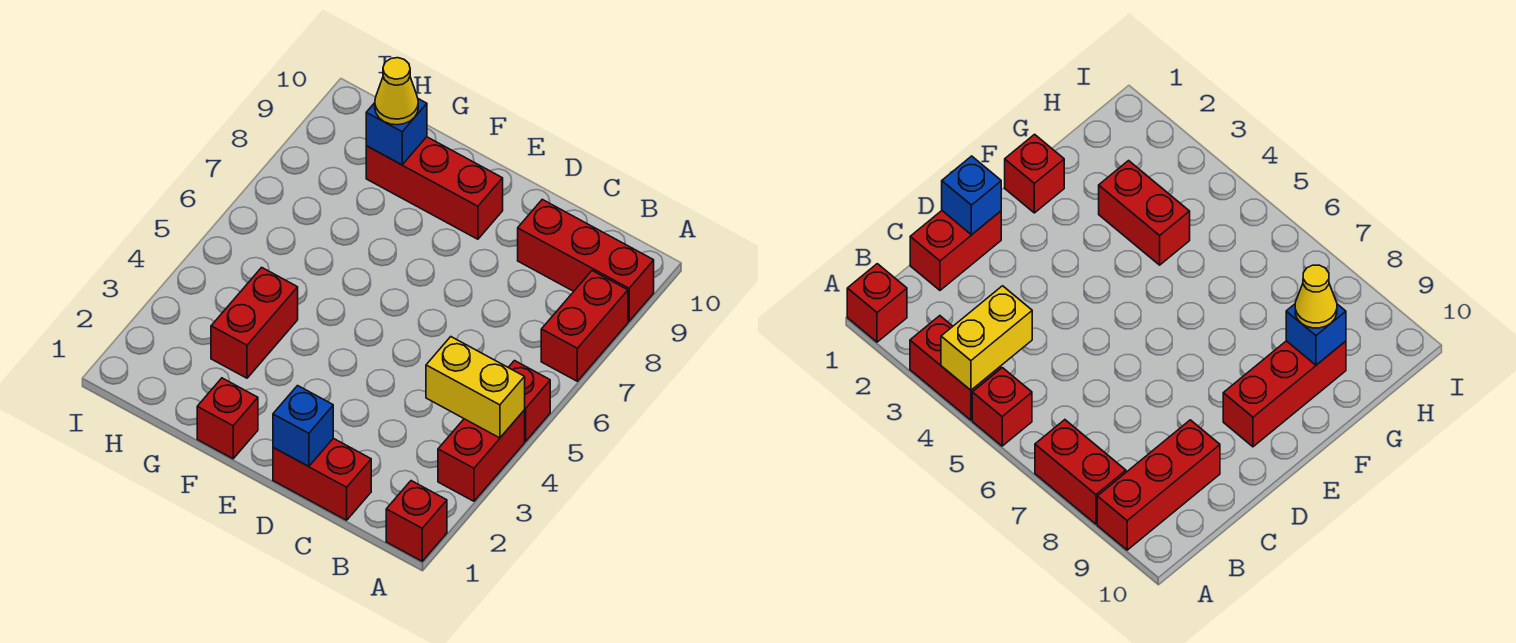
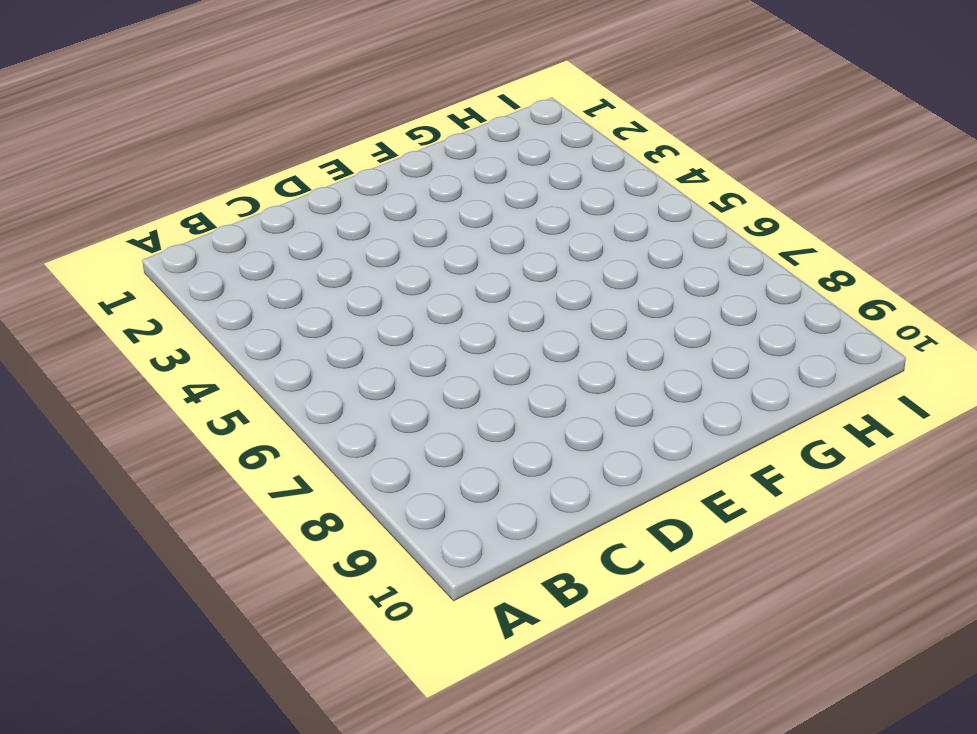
none -> red 1x1 brick [386,481,447,561]
none -> red 1x2 brick [438,410,525,501]
none -> red 1x1 brick [508,361,550,441]

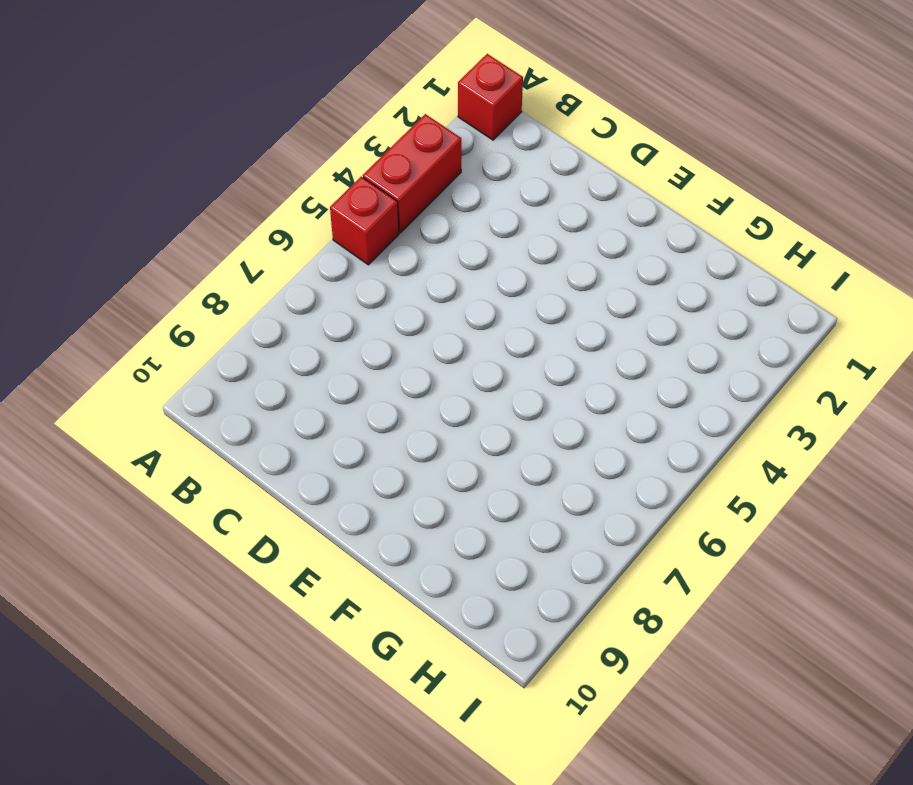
none -> red 1x2 brick [541,271,628,381]
none -> red 1x3 brick [518,199,654,321]
none -> red 1x2 brick [273,438,371,520]

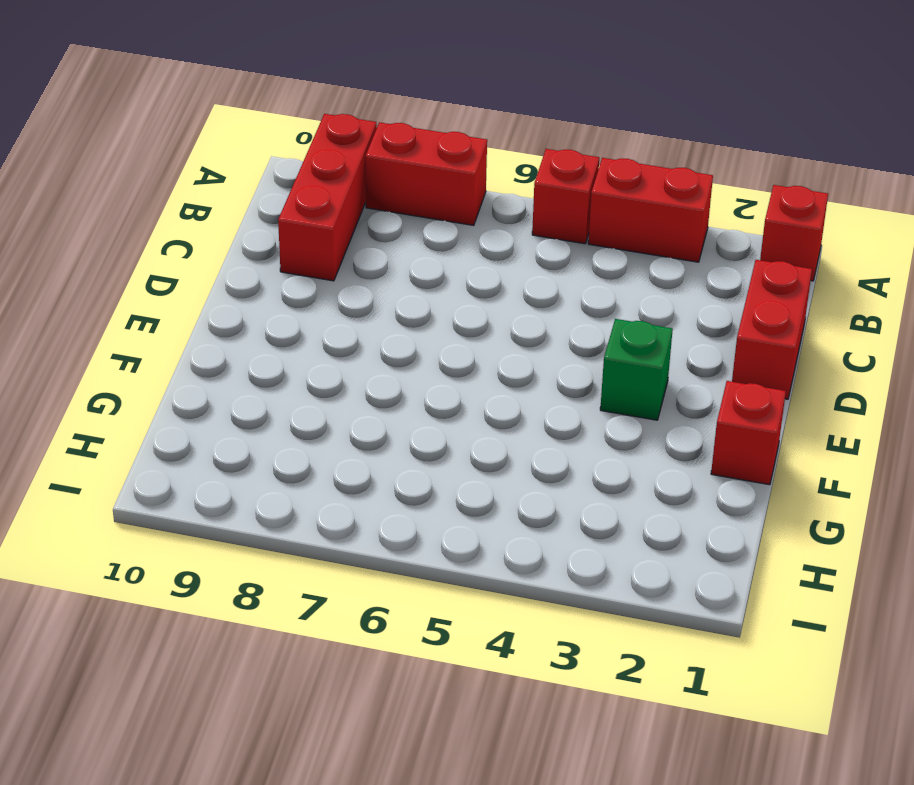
green 1x1 brick [600,319,673,420] -> none
none -> red 1x3 brick [366,137,503,239]
none -> red 1x2 brick [211,267,298,378]
none -> yellow 1x2 brick [426,337,525,438]

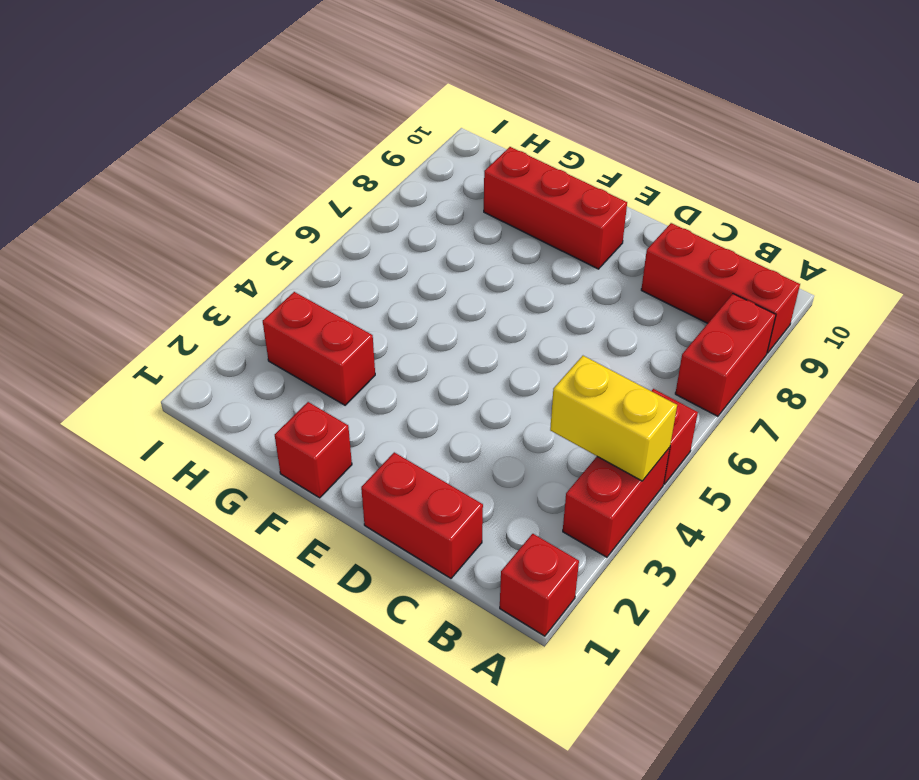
red 1x2 brick [263,292,375,405] -> red 1x2 brick turned to [211,267,298,378]
none -> blue 1x1 brick [273,386,333,467]
none -> blue 1x1 brick [366,99,427,165]
none -> yellow 1x1 cone [375,58,418,125]

